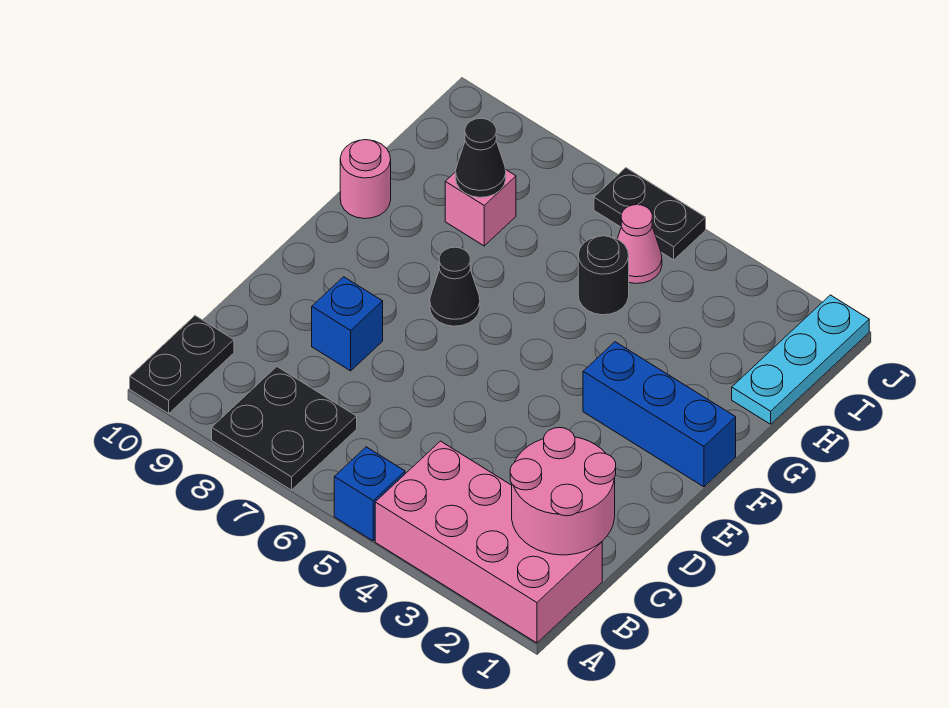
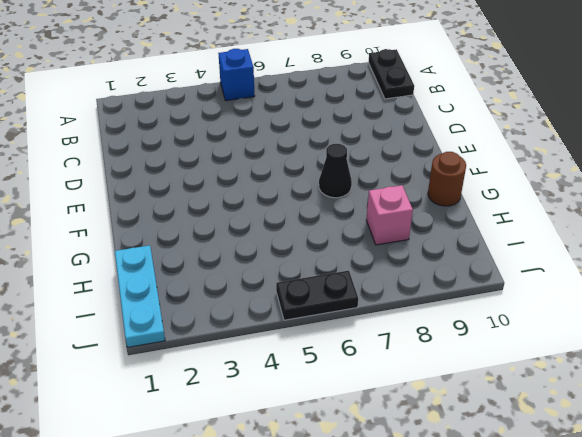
brown 1x1 round brick [428,152,466,206] -> pink 1x1 round brick [340,140,391,219]
none -> pink 2x4 brick [375,441,602,643]
none -> black 2x2 plate [212,367,357,490]
none -> blue 1x1 brick [312,277,383,371]

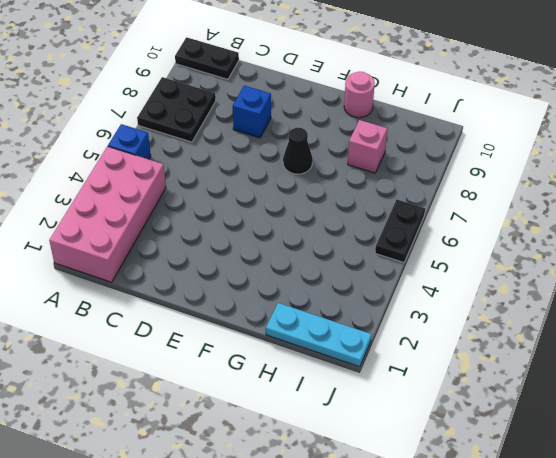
none -> blue 1x3 brick [583,342,736,487]
none -> black 1x1 round brick [578,236,629,315]
none -> pink 1x1 cone [617,205,662,284]

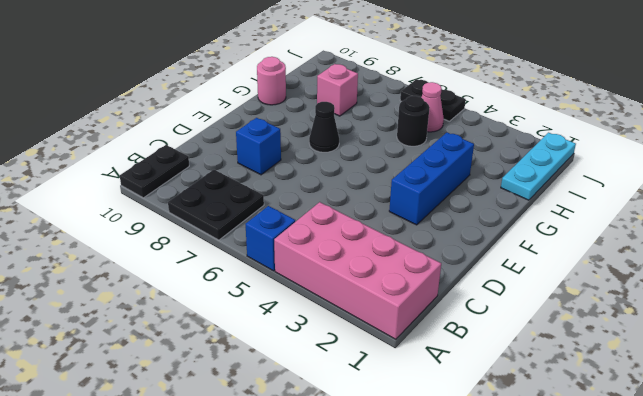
blue 1x3 brick [389,132,474,225] -> blue 1x3 brick turned to [583,342,736,487]
none -> pink 2x2 round brick [510,428,616,555]
none -> black 1x1 cone [456,118,506,197]

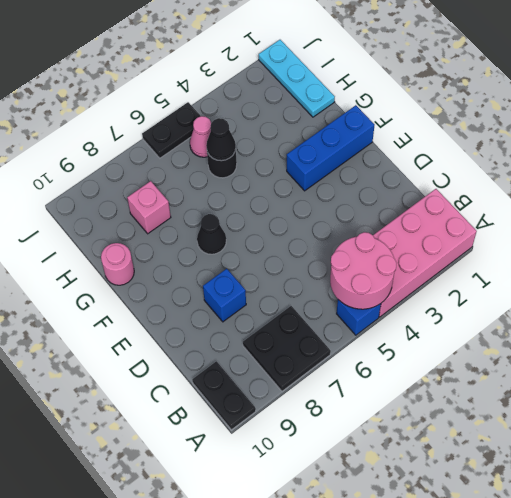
pink 2x2 round brick [330,232,397,309] -> pink 2x2 round brick moved to [510,428,616,555]
black 1x1 cone [206,118,236,161] -> black 1x1 cone moved to [456,118,506,197]

